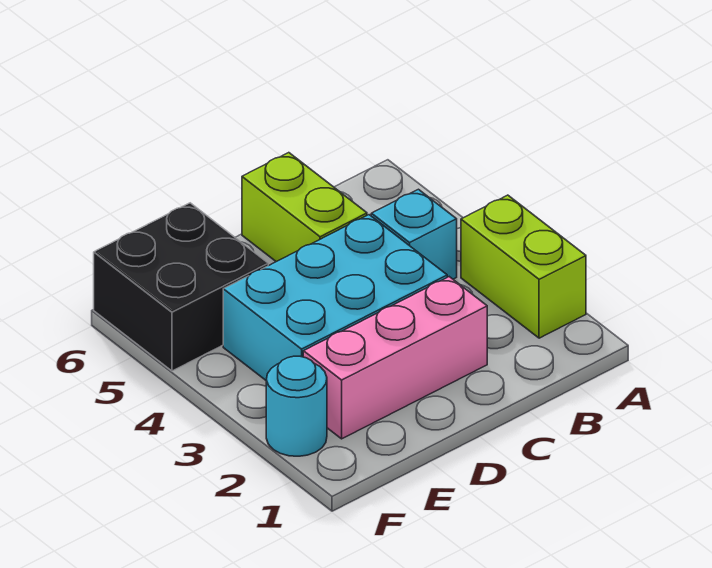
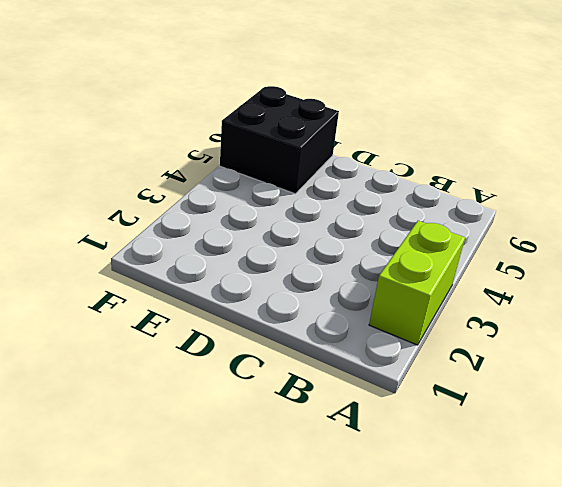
none -> cyan 1x1 brick [371,189,457,279]
none -> pink 1x3 brick [303,277,487,439]

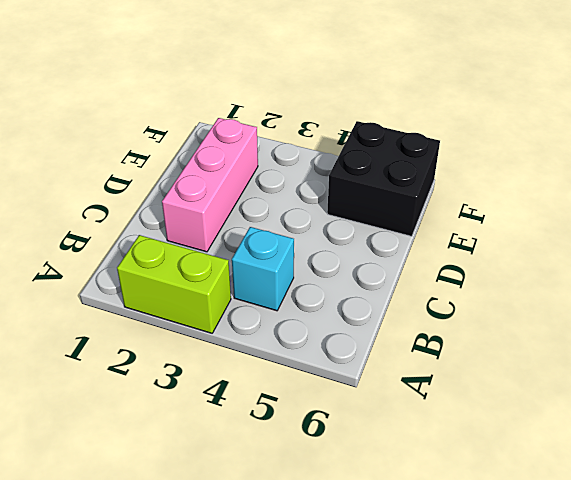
none -> cyan 2x3 brick [223,215,447,380]
none -> lime 1x2 brick [242,153,367,262]

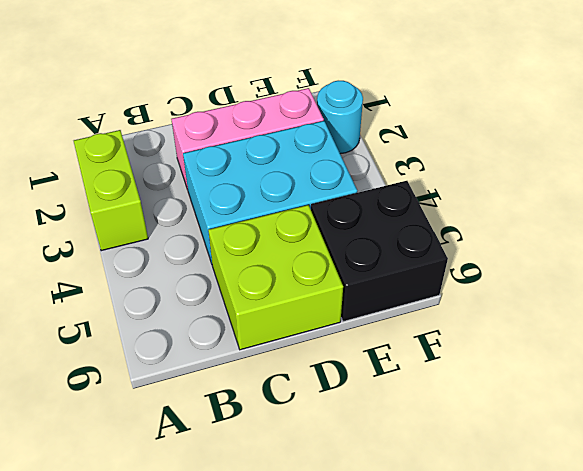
lime 2x2 brick [208,205,343,350] -> lime 1x2 brick [242,153,367,262]
none -> cyan 1x1 brick [371,189,457,279]

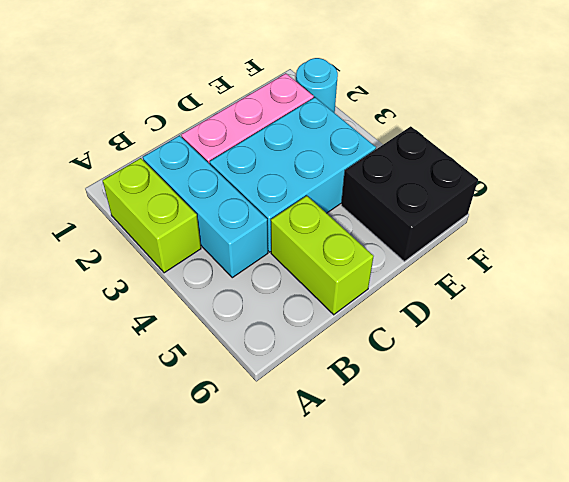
cyan 1x3 brick [143,135,268,278] -> cyan 1x1 brick [371,189,457,279]

